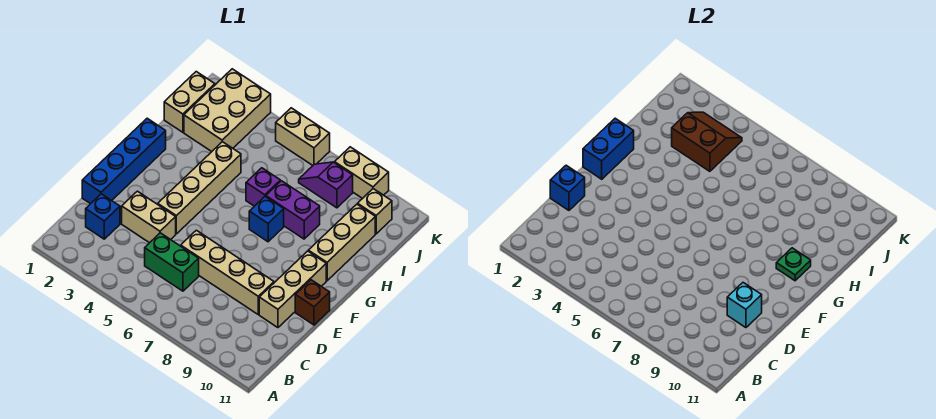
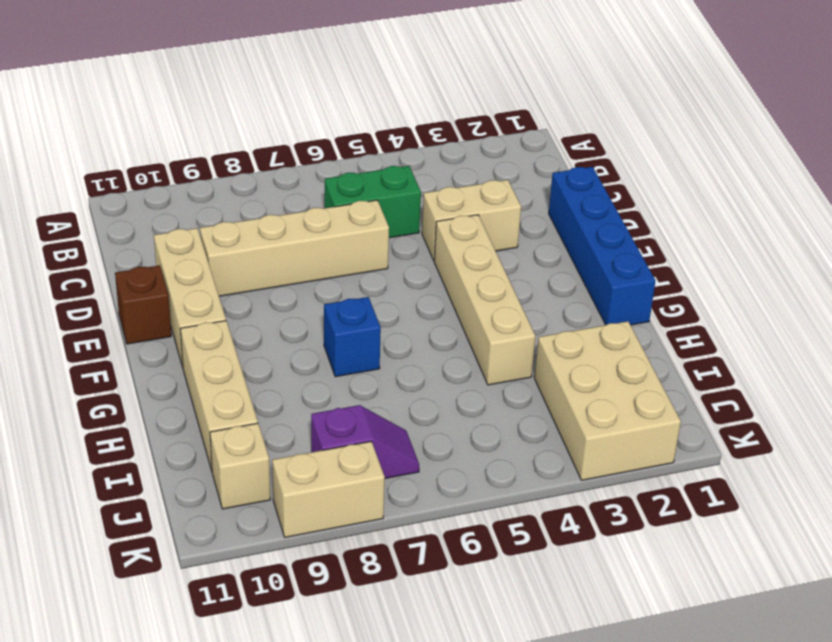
none -> blue 1x1 brick [86,194,120,239]
none -> purple 1x1 brick [246,168,280,206]
none -> purple 1x2 brick [266,181,320,239]

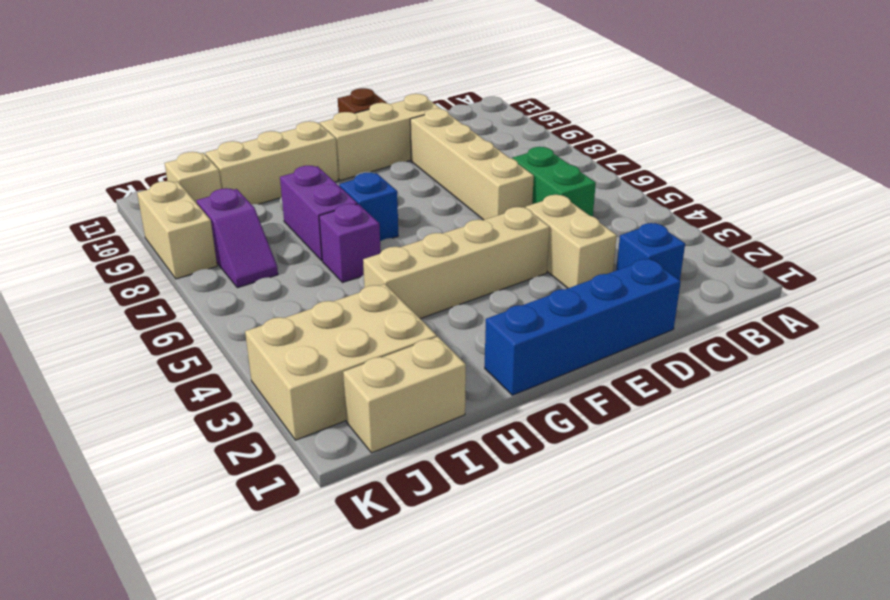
none -> tan 1x2 brick [276,108,330,165]
none -> blue 1x1 brick [550,165,585,210]
none -> cyan 1x1 brick [727,283,762,328]

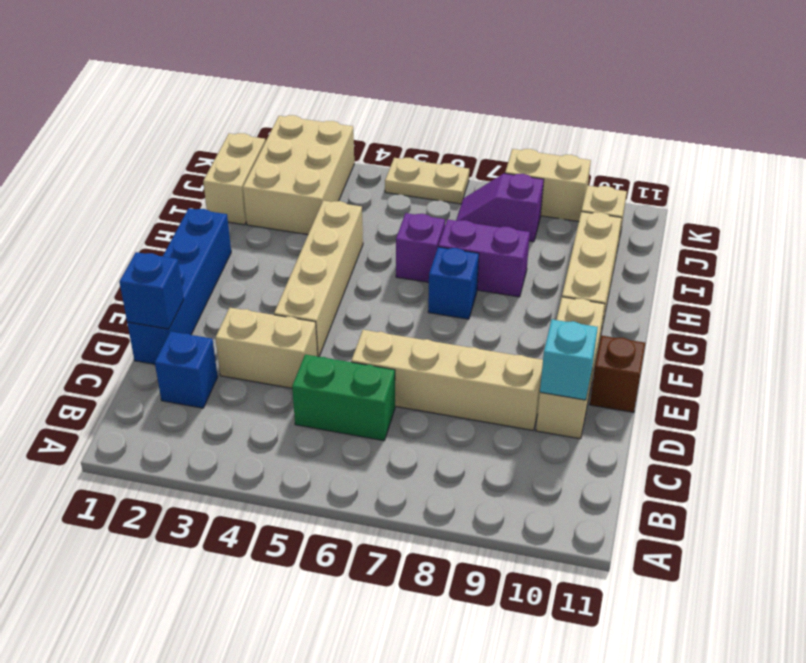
tan 1x2 plate [385,158,469,204] -> tan 1x2 brick [276,108,330,165]
none -> blue 1x2 brick [583,118,634,179]
none -> green 1x1 plate [776,248,811,281]
none -> brown 2x2 slope [672,112,742,171]

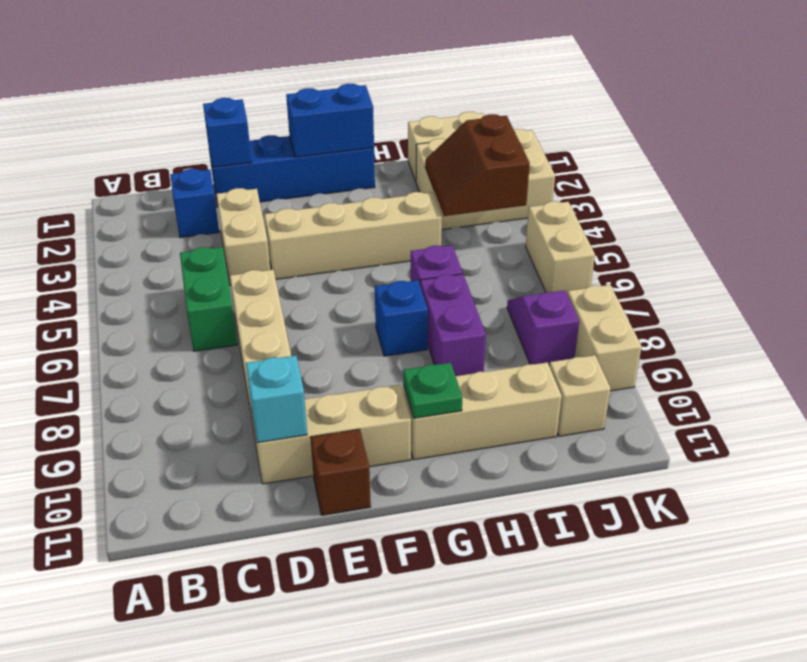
brown 2x2 slope [425,114,530,216] -> brown 2x2 slope turned to [672,112,742,171]

